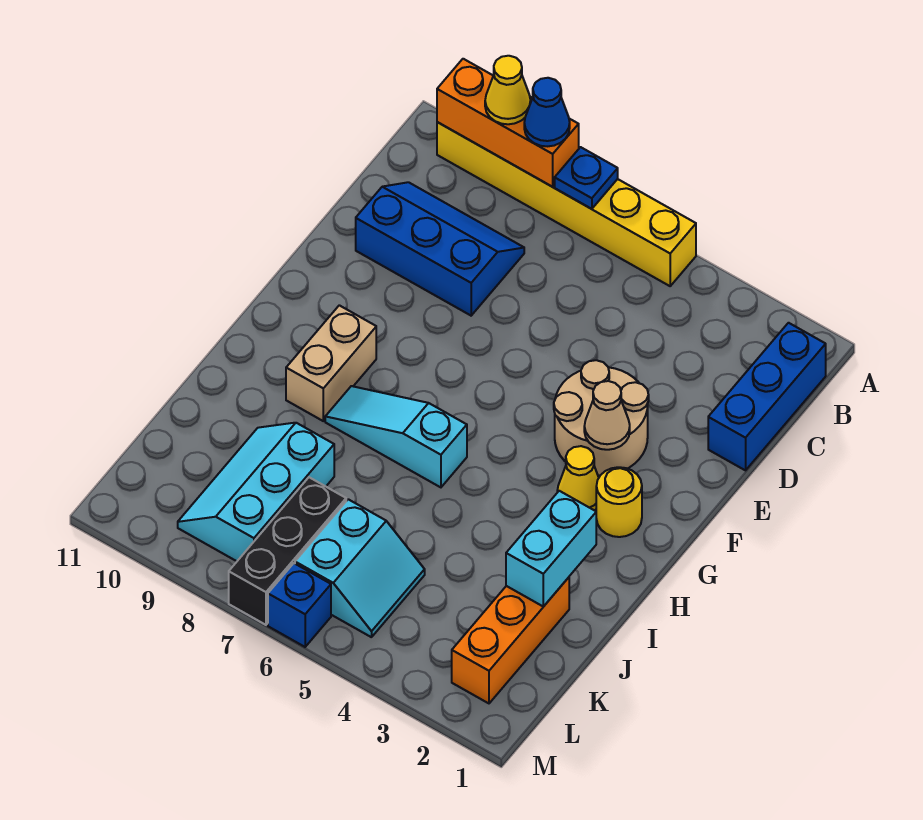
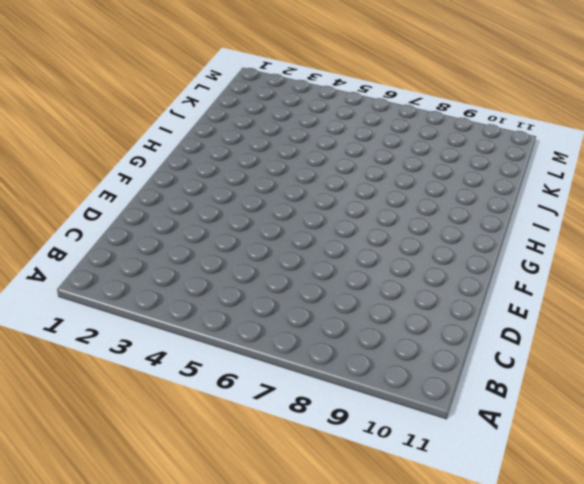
none -> yellow 1x6 brick [437,122,696,286]
none -> blue 1x3 brick [708,323,826,470]
none -> blue 2x3 slope [356,182,524,316]

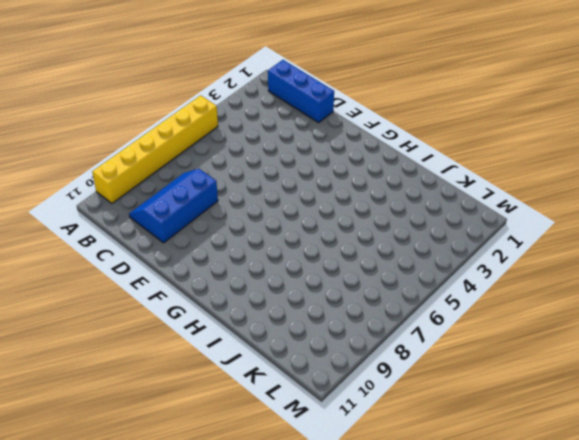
none -> tan 2x2 round brick [554,360,649,475]
none -> yellow 1x1 round brick [596,467,642,537]
none -> yellow 1x1 cone [557,446,599,511]

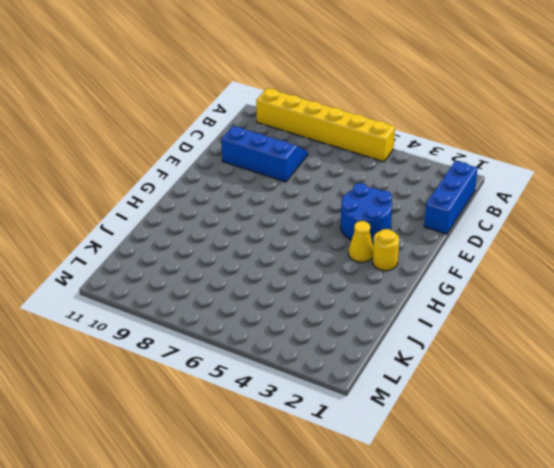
blue 2x2 round brick [341,183,392,243] -> tan 2x2 round brick [554,360,649,475]
none -> tan 1x2 brick [286,305,376,421]
none -> cyan 1x3 slope [325,386,467,487]
none -> orange 1x3 brick [452,577,569,703]

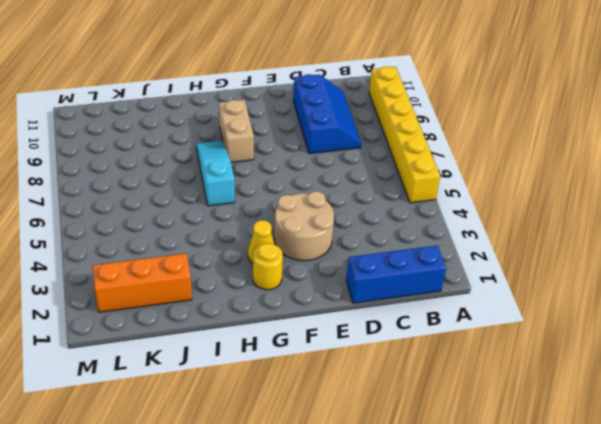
tan 1x2 brick [219,100,254,162] -> tan 1x2 brick turned to [286,305,376,421]
none -> cyan 2x3 slope [178,423,334,561]
none -> cyan 2x2 slope [295,499,425,637]
none -> black 1x3 brick [229,477,346,625]

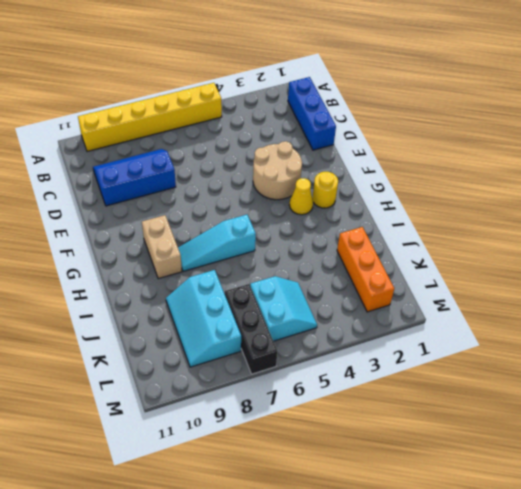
none -> blue 1x1 brick [268,563,331,647]
none -> blue 1x1 plate [555,147,618,209]
none -> orange 1x3 brick [437,59,579,187]

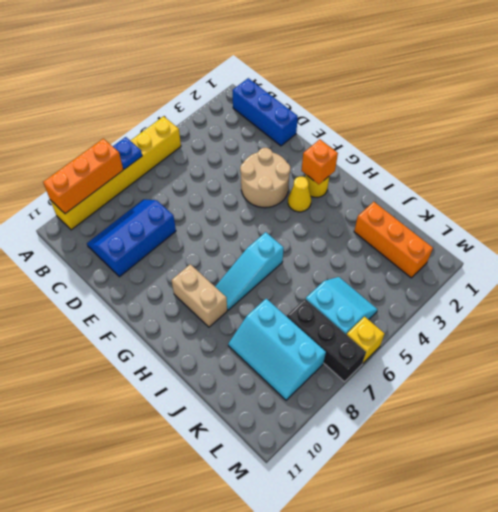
orange 1x1 brick [301,139,338,184] -> none
yellow 1x1 brick [347,317,385,363] -> blue 1x1 brick [268,563,331,647]
none -> tan 1x1 cone [584,381,630,450]
none -> cyan 1x2 brick [506,491,596,607]
none -> blue 1x1 cone [524,78,570,146]

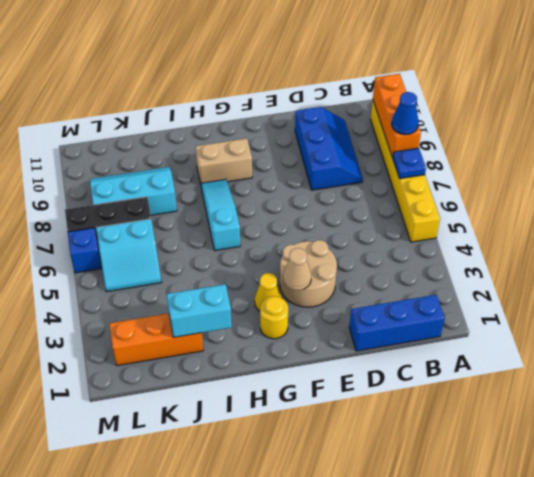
none -> yellow 1x1 cone [485,56,531,124]

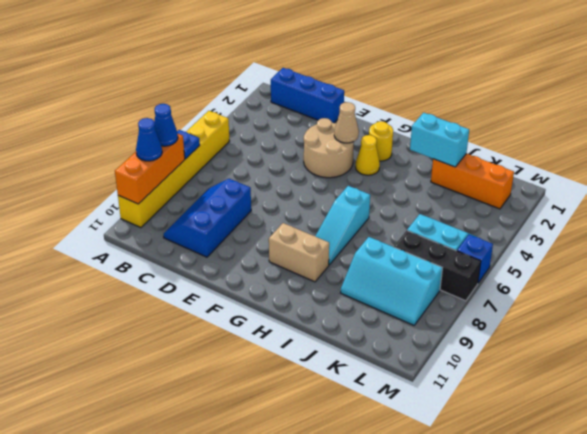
blue 1x1 cone [136,118,162,161] -> yellow 1x1 cone [485,56,531,124]

